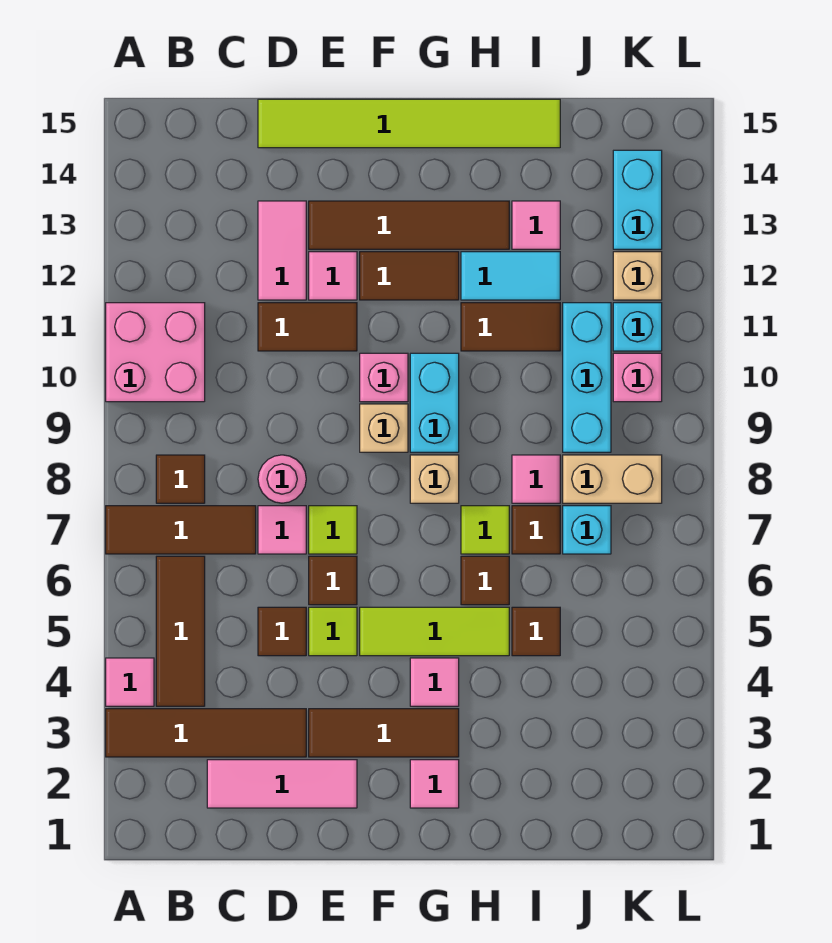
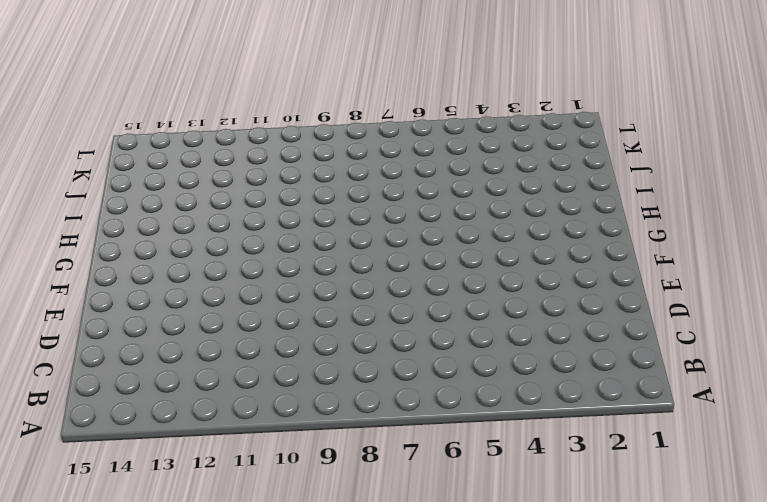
none -> brown 1x4 tile [106,709,306,757]
none -> pink 1x1 tile [106,658,154,706]
none -> brown 1x3 tile [106,506,256,554]
none -> pink 2x2 brick [106,303,205,402]

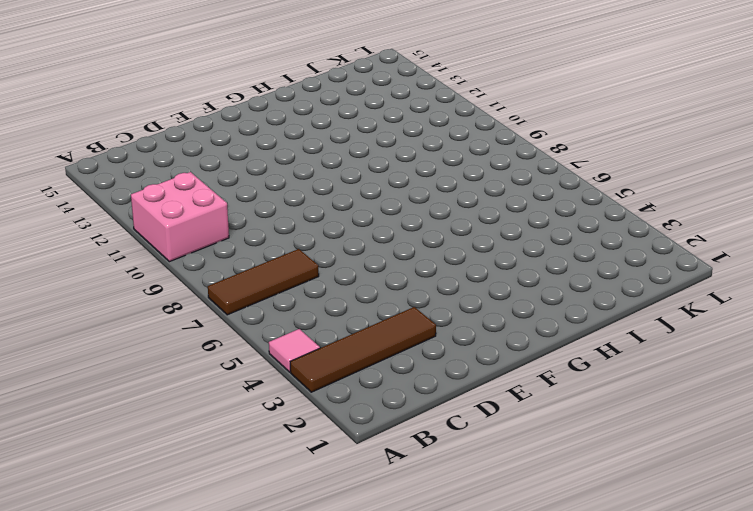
none -> brown 1x3 tile [156,556,205,706]
none -> brown 1x1 tile [156,455,205,503]
none -> pink 1x3 tile [207,760,357,808]
none -> brown 1x1 tile [258,607,306,656]

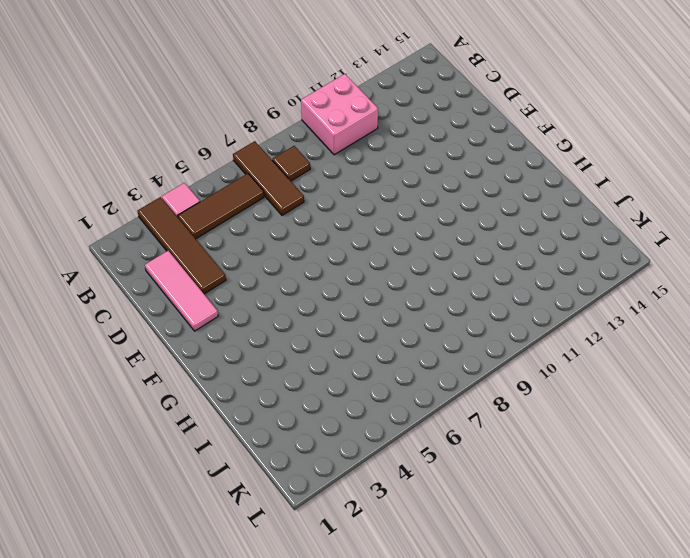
none -> brown 1x1 tile [258,607,306,656]
none -> pink 1x1 tile [258,506,306,554]
none -> pink 1x1 round brick [258,455,306,503]
none -> brown 1x2 tile [258,303,357,351]

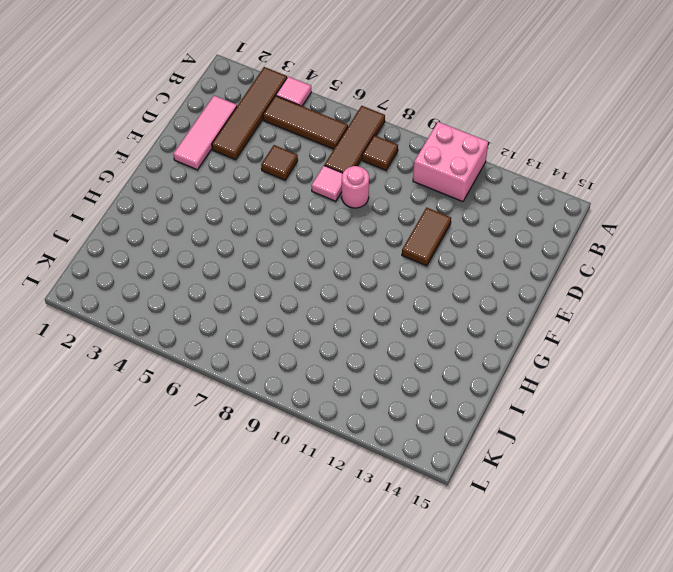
none -> pink 1x2 tile [258,201,306,300]
none -> lime 1x6 tile [258,99,560,148]
none -> brown 1x3 tile [309,709,459,757]
none -> lime 1x1 tile [309,607,357,656]

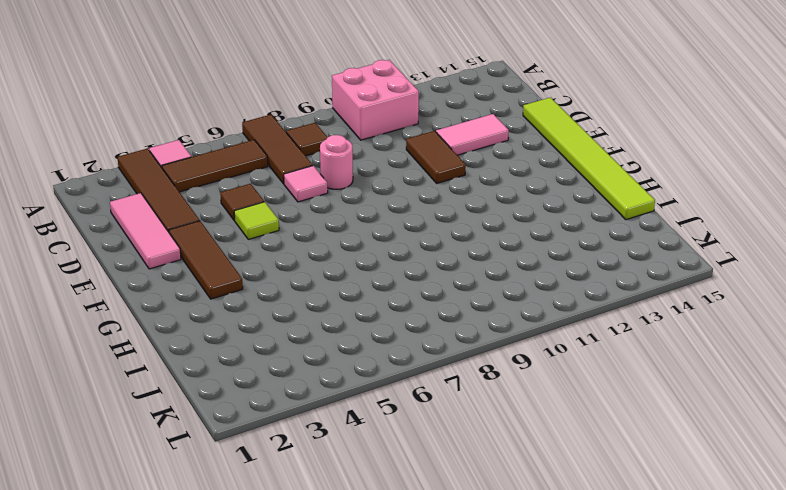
none -> brown 1x1 tile [309,556,357,605]
none -> lime 1x1 tile [309,506,357,554]
none -> pink 1x1 tile [309,252,357,300]
none -> brown 1x4 tile [309,201,509,249]

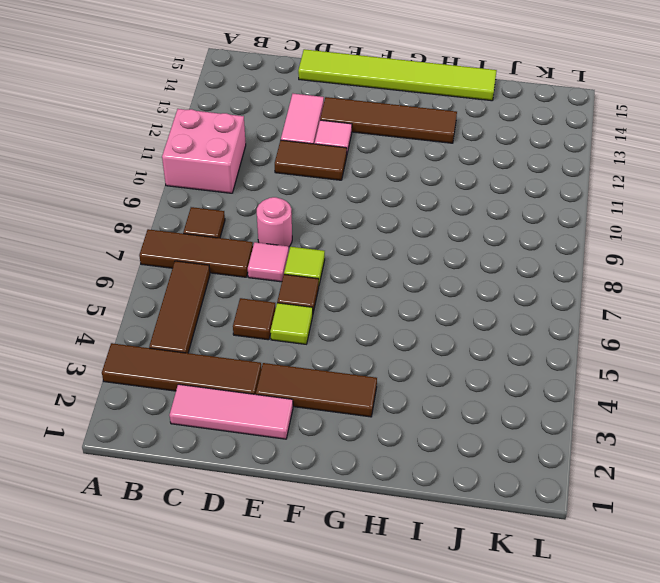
none -> pink 1x1 tile [106,658,154,706]
none -> lime 1x3 tile [360,607,509,656]
none -> tan 1x1 brick [360,404,408,452]
none -> pink 1x1 brick [360,353,408,402]

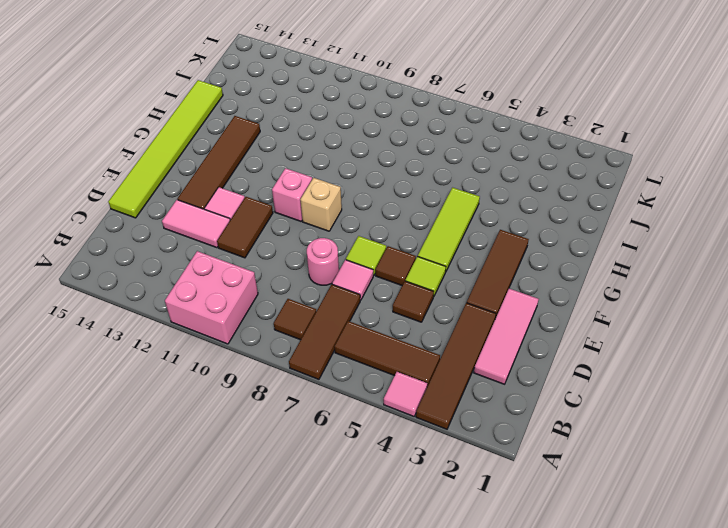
none -> brown 1x2 tile [360,252,459,300]
none -> pink 1x1 tile [410,760,459,808]
none -> pink 1x1 tile [410,658,459,706]
none -> tan 1x1 brick [410,455,459,503]

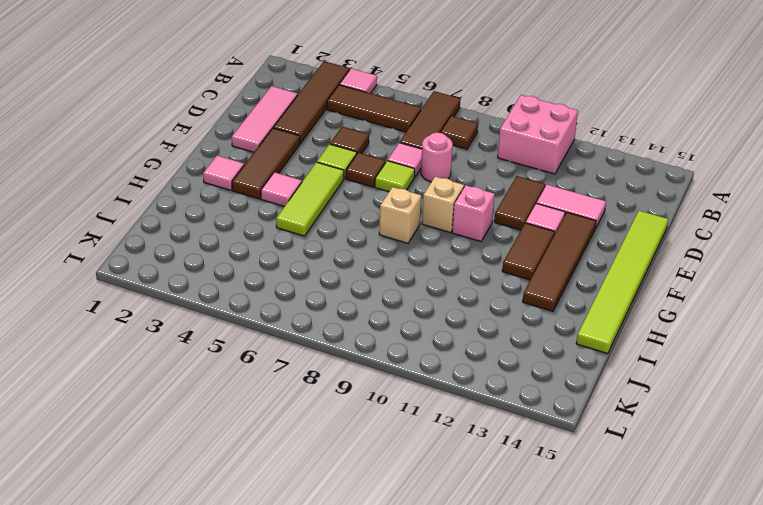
none -> cyan 1x2 brick [410,353,459,452]
none -> brown 1x1 tile [461,556,509,605]
none -> lime 1x1 tile [461,506,509,554]
none -> brown 1x2 tile [461,303,560,351]

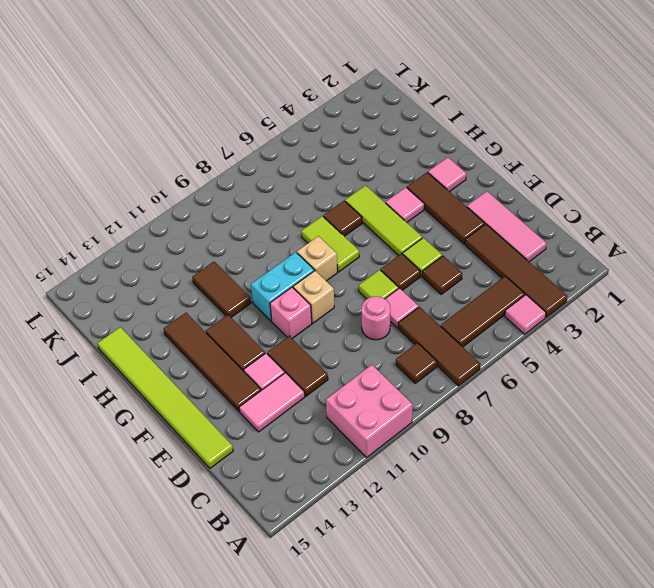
lime 1x2 tile [301,216,359,272] -> lime 1x1 tile [461,506,509,554]
none -> cyan 1x2 tile [461,252,560,300]
none -> brown 1x1 tile [512,607,560,656]
none -> brown 1x1 tile [512,506,560,554]
none -> pink 1x1 tile [512,455,560,503]

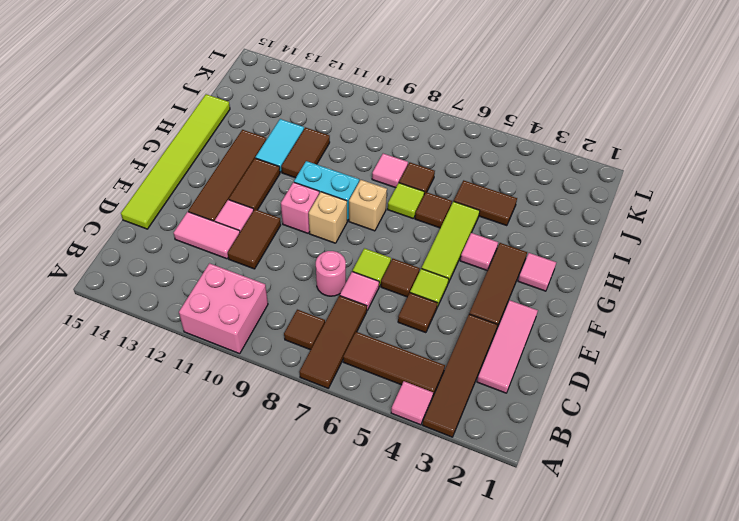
brown 1x2 tile [454,180,517,226] -> brown 1x1 tile [512,607,560,656]
none -> pink 1x1 tile [512,201,560,249]
none -> cyan 1x1 brick [563,506,611,554]
none -> tan 1x2 brick [563,455,662,503]
none -> cyan 1x3 brick [563,303,611,452]

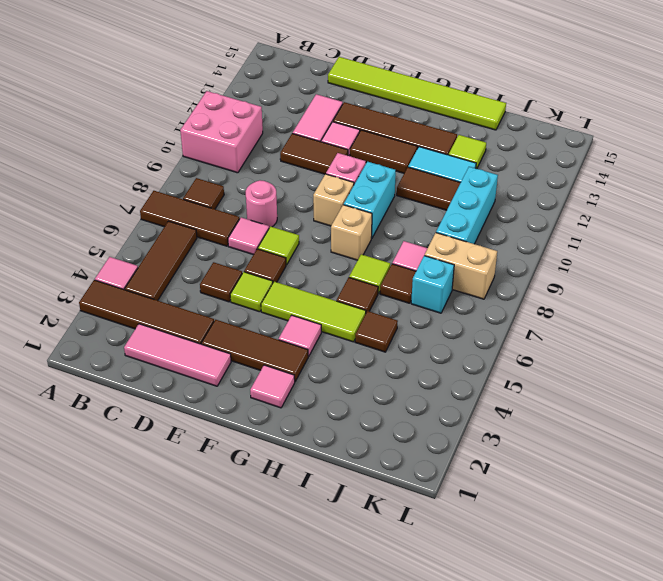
lime 1x1 tile [449,135,486,169] -> pink 1x1 tile [512,201,560,249]
none -> pink 1x1 brick [613,353,662,402]
none -> cyan 1x1 brick [613,303,662,351]
none -> tan 1x1 brick [613,252,662,300]
none -> cyan 1x2 brick [613,150,662,249]

